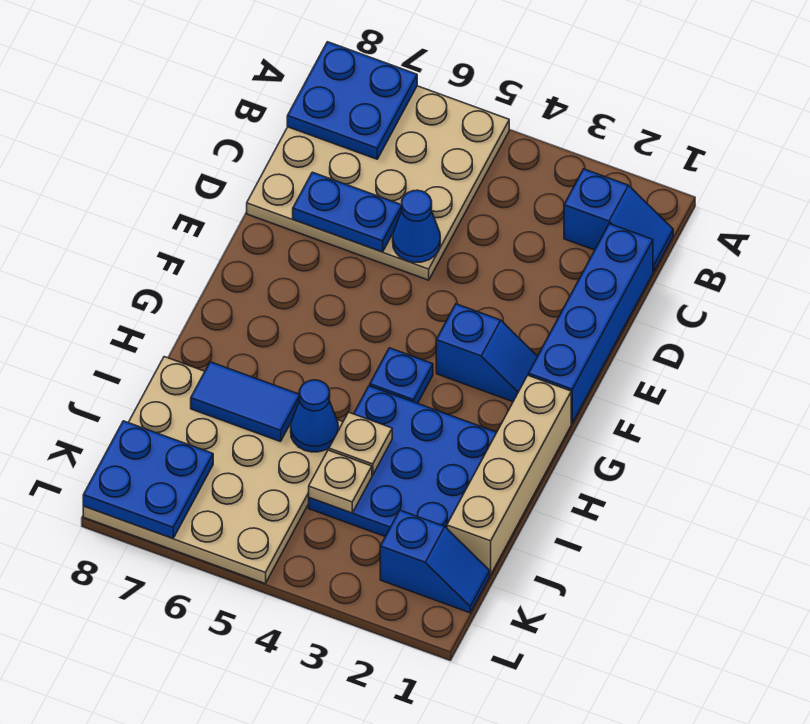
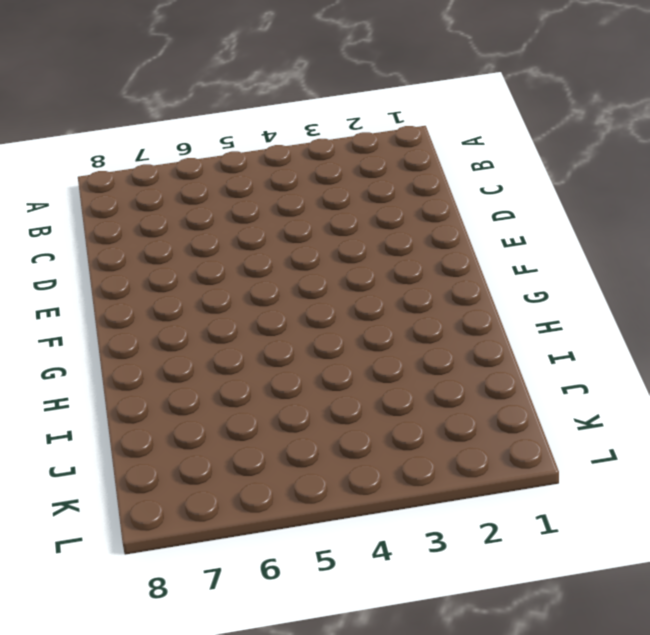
none -> tan 4x4 plate [247,86,509,280]
none -> blue 1x2 slope [564,169,673,272]
none -> blue 1x4 brick [528,224,653,423]

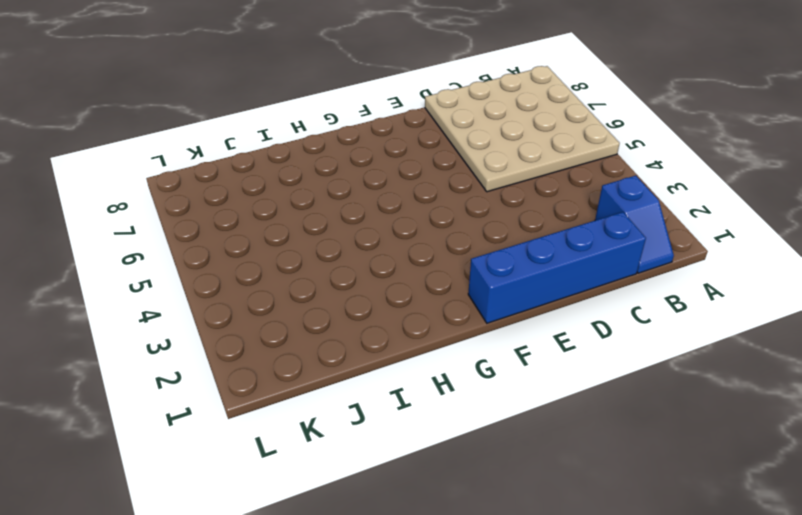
none -> blue 1x2 slope [436,304,538,402]
none -> tan 1x4 brick [447,376,571,575]
none -> blue 1x1 plate [370,348,433,403]

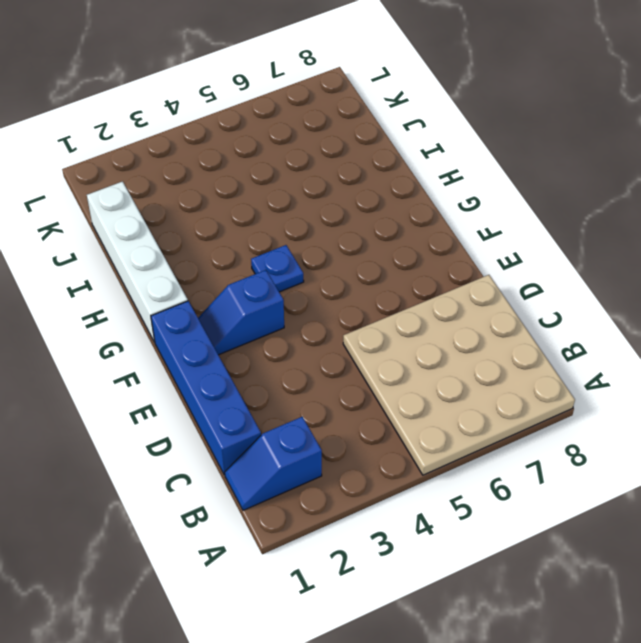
white 1x4 brick [87,182,188,342] -> tan 1x4 brick [447,376,571,575]
none -> blue 3x3 plate [309,386,497,537]
none -> tan 4x4 plate [83,357,343,584]
none -> blue 1x2 slope [380,510,490,613]

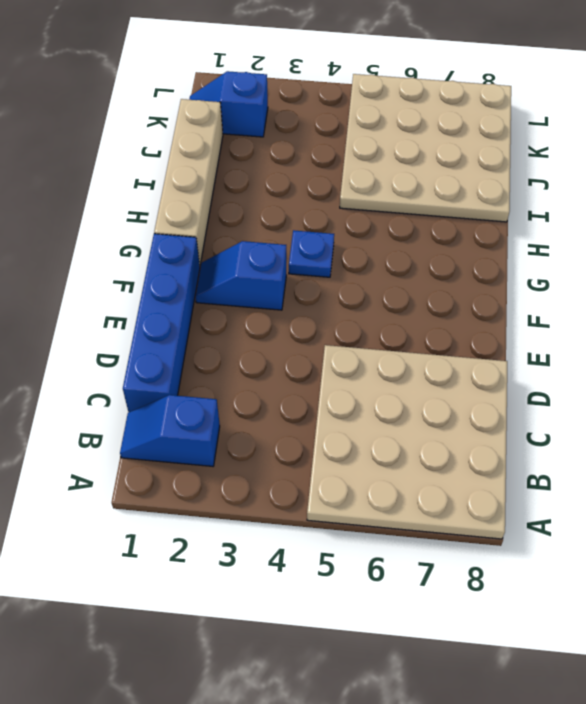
none -> blue 3x3 plate [309,386,497,537]
none -> blue 2x2 plate [287,42,417,159]
none -> blue 1x1 cone [393,190,440,263]

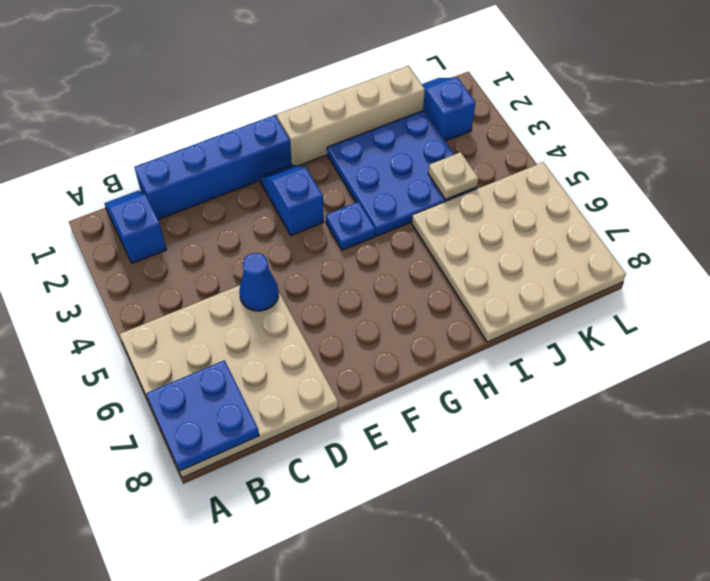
none -> blue 1x2 plate [293,172,402,252]
none -> tan 1x1 plate [329,412,392,475]
none -> blue 1x1 cone [291,380,338,452]

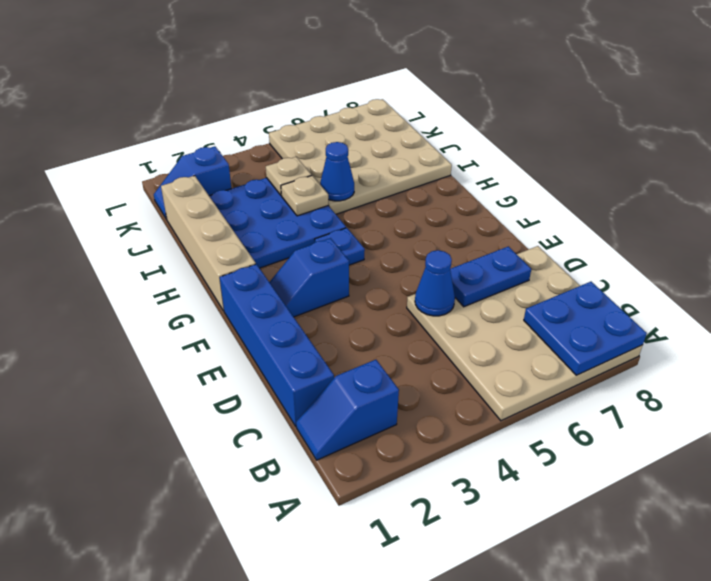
none -> blue 1x2 tile [191,362,300,442]
none -> blue 2x2 plate [83,421,213,539]

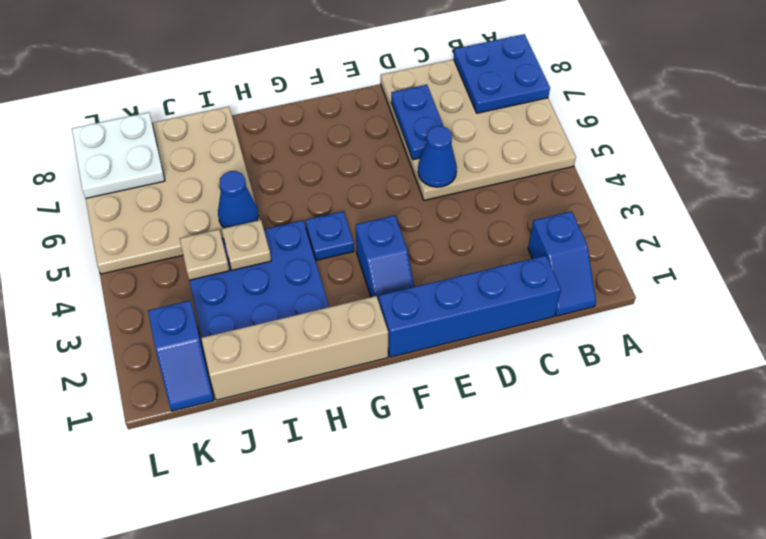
white 2x2 plate [72,112,165,198] -> blue 2x2 plate [83,421,213,539]
none -> blue 1x2 tile [191,362,300,442]

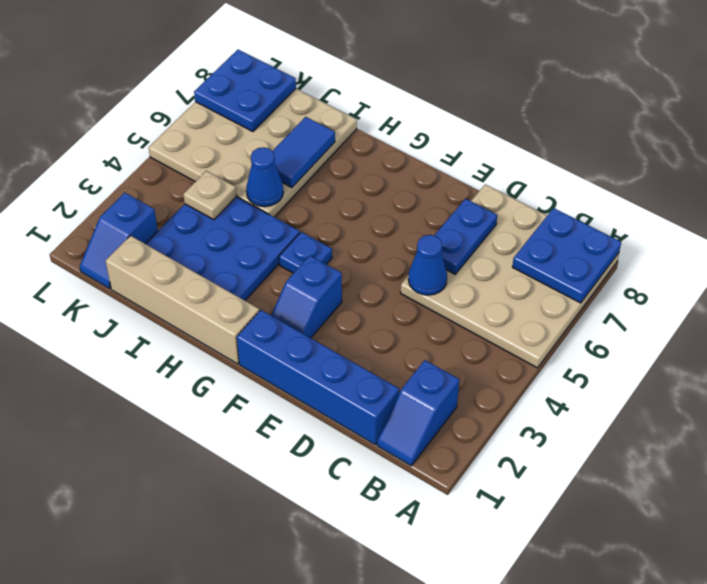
none -> tan 1x1 plate [329,412,392,475]

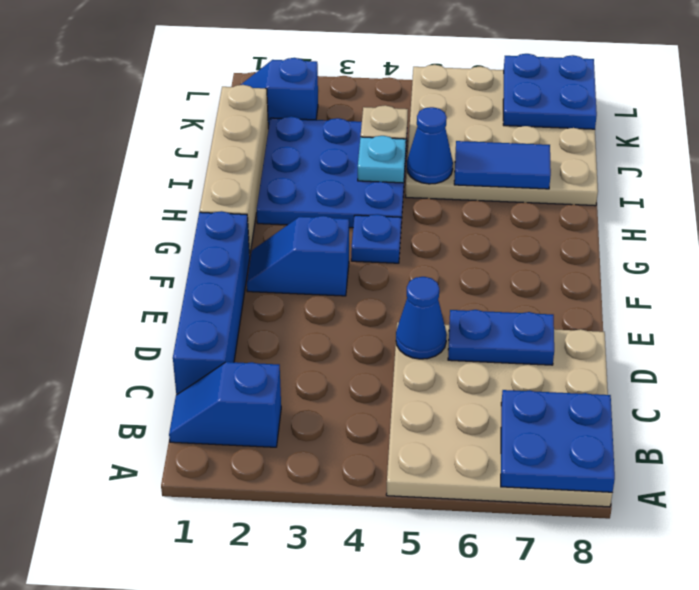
cyan 1x1 plate [358,136,406,183] -> tan 1x1 plate [329,412,392,475]

